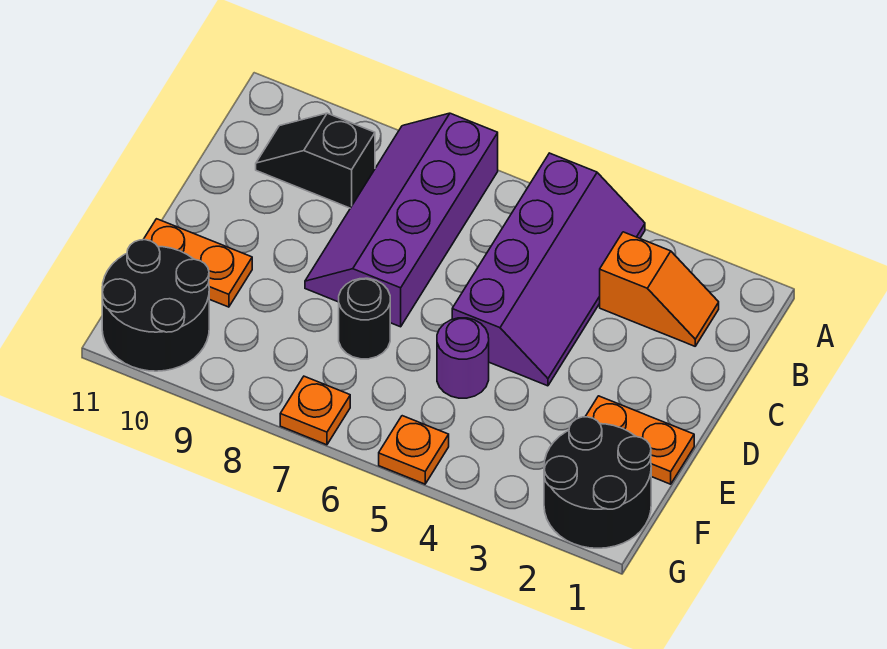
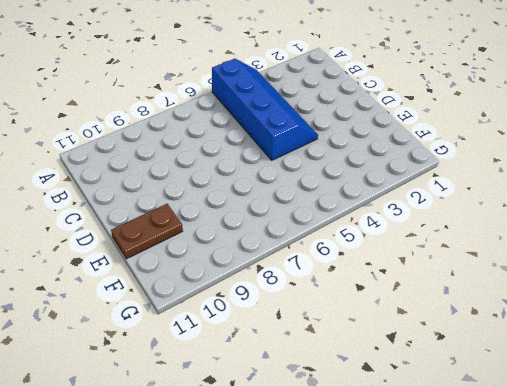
blue 2x4 slope [212,59,318,160] -> purple 2x4 slope [452,153,645,386]
brown 1x2 plate [111,204,183,259] -> orange 1x2 plate [143,219,252,307]
none -> purple 2x4 slope [305,113,498,327]
none -> orange 1x2 slope [600,232,719,346]
none -> black 1x2 slope [256,113,375,208]

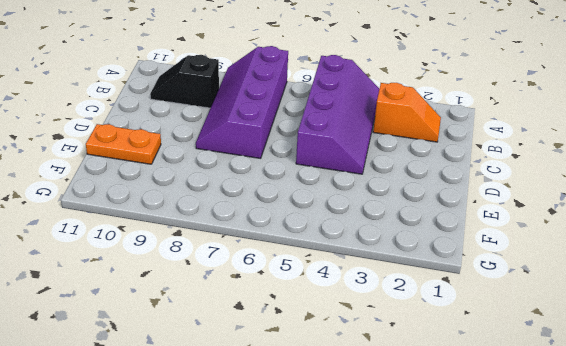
none -> orange 1x2 plate [585,396,694,484]
none -> purple 1x1 round brick [437,318,489,398]
none -> black 1x1 round brick [339,278,390,359]

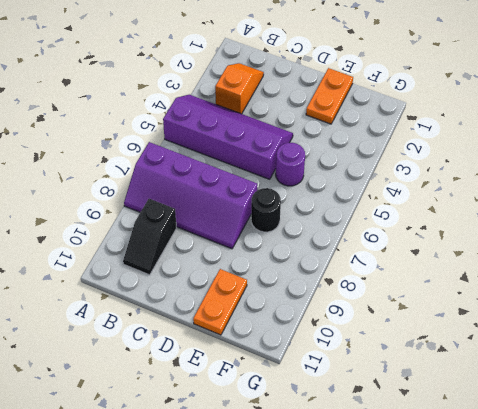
none -> black 2x2 round brick [544,417,651,548]
none -> black 2x2 round brick [102,240,209,371]
none -> orange 1x1 plate [379,416,449,484]

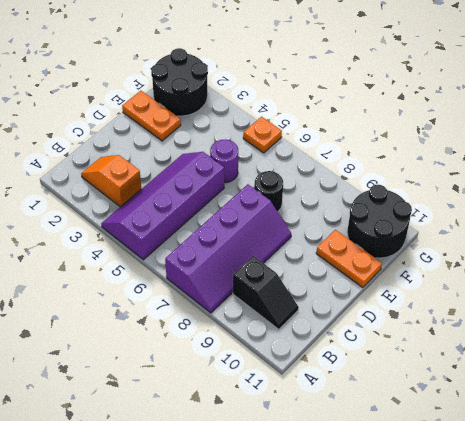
none -> orange 1x1 plate [280,376,350,445]

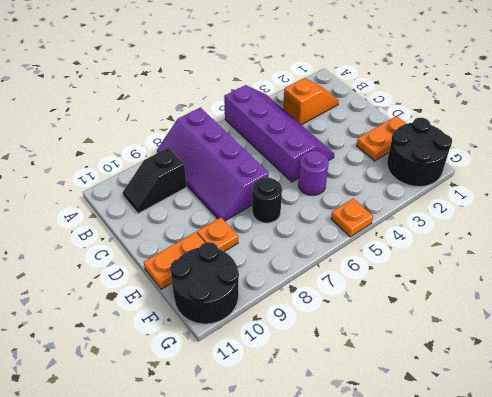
orange 1x1 plate [197,217,238,252] -> orange 1x1 plate moved to [280,376,350,445]

